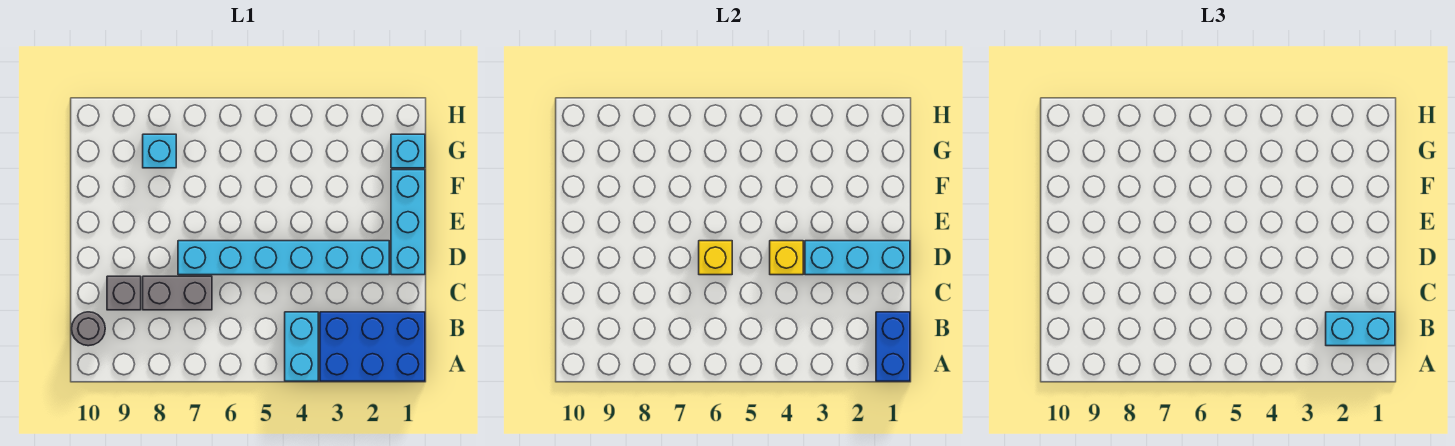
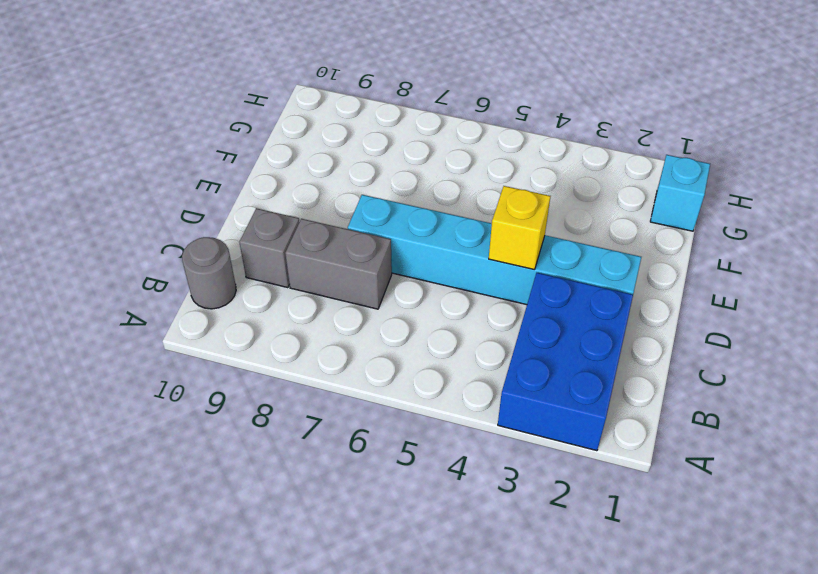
blue 2x3 brick [498,273,633,451] -> blue 2x3 brick turned to [320,312,425,381]
none -> cyan 1x2 brick [285,312,318,381]
none -> cyan 1x3 brick [391,170,425,275]
none -> cyan 1x1 brick [143,134,176,168]

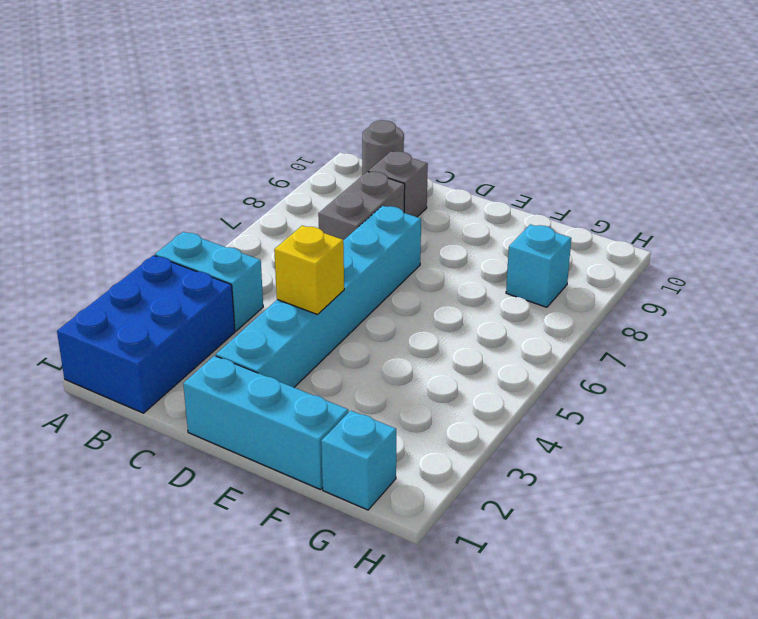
none -> blue 1x2 brick [876,312,910,381]
none -> cyan 1x3 brick [805,241,910,275]
none -> yellow 1x1 brick [699,241,732,275]

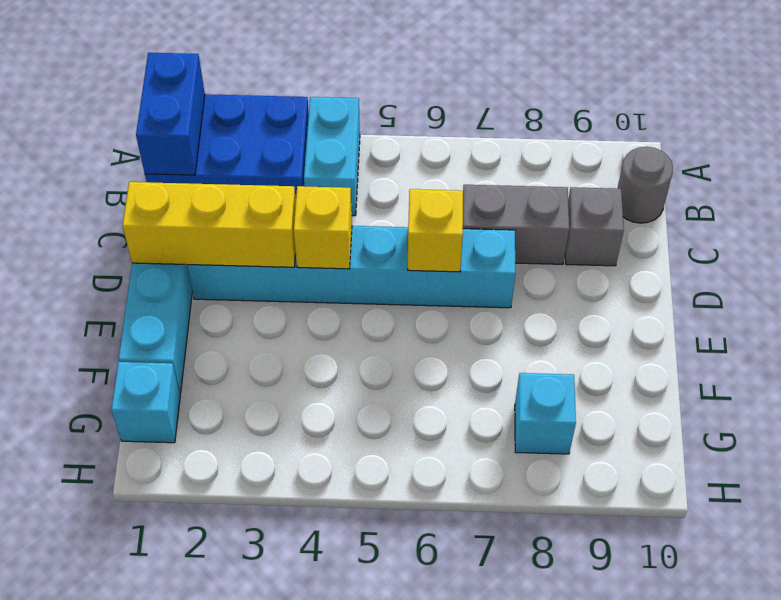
yellow 1x3 brick [123,182,296,267] -> cyan 1x3 brick [805,241,910,275]
none -> cyan 1x2 brick [1326,312,1395,346]

